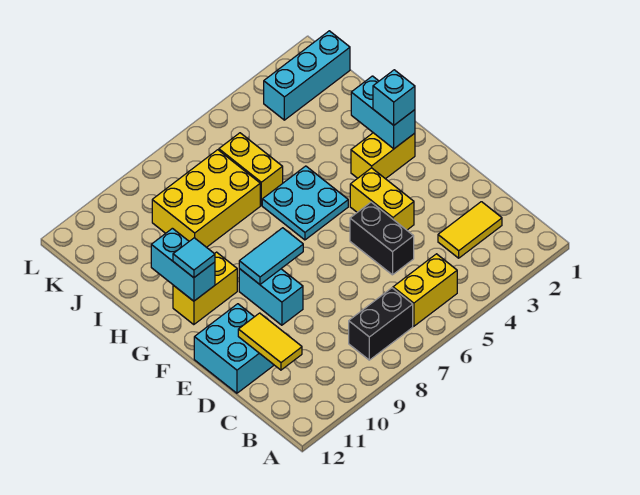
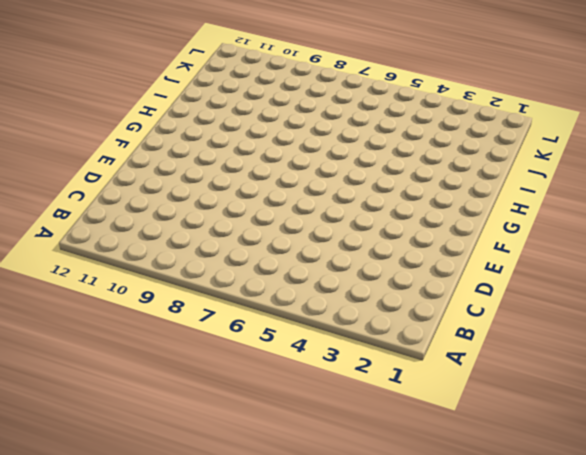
none -> yellow 1x2 brick [393,254,457,326]
none -> black 1x2 brick [349,288,413,360]
none -> yellow 1x2 tile [438,202,502,258]

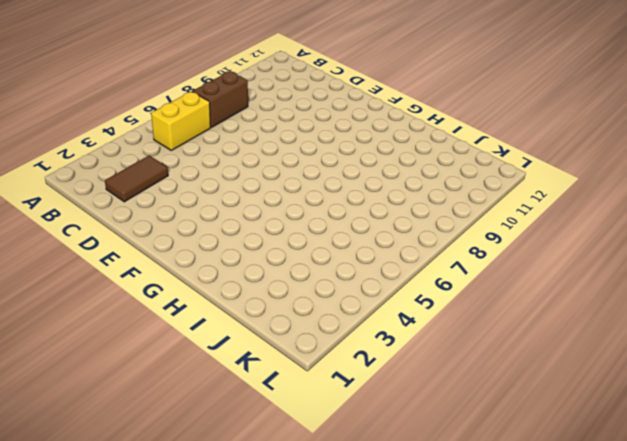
brown 1x2 brick [192,71,248,127] -> black 1x2 brick [349,288,413,360]
brown 1x2 tile [105,156,168,202] -> yellow 1x2 tile [438,202,502,258]
none -> black 1x2 brick [350,202,414,275]
none -> cyan 2x2 brick [194,304,274,393]
none -> yellow 1x2 brick [350,168,414,230]

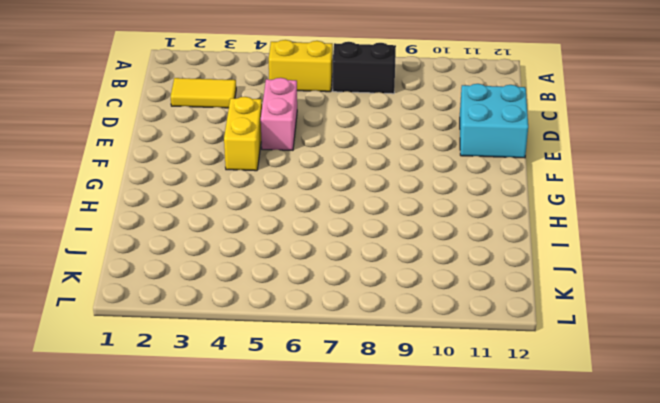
pink 1x2 brick [261,78,297,150] -> black 1x2 brick [350,202,414,275]
none -> cyan 1x2 brick [239,269,303,325]
none -> yellow 1x2 brick [351,133,415,179]
none -> cyan 2x2 plate [262,166,348,240]

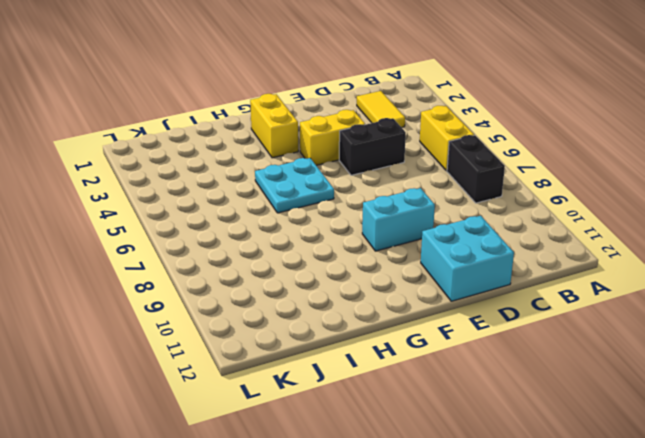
none -> yellow 1x2 brick [173,252,237,325]
none -> yellow 1x2 brick [219,133,283,205]
none -> yellow 2x3 brick [152,150,260,247]

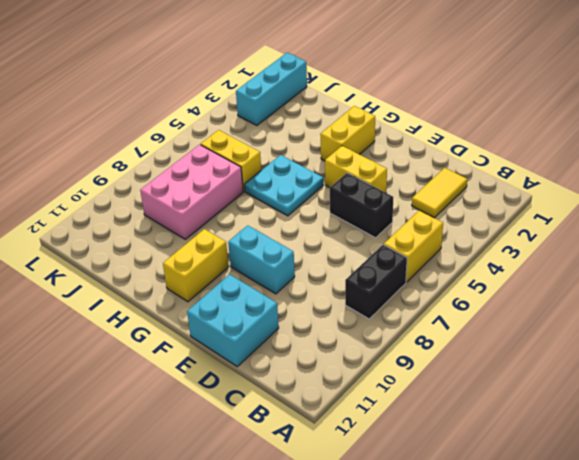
pink 2x3 brick [140,145,243,239] -> yellow 2x3 brick [152,150,260,247]
none -> yellow 1x2 tile [238,313,302,370]
none -> cyan 1x2 tile [239,228,303,284]
none -> cyan 1x2 brick [351,76,415,149]

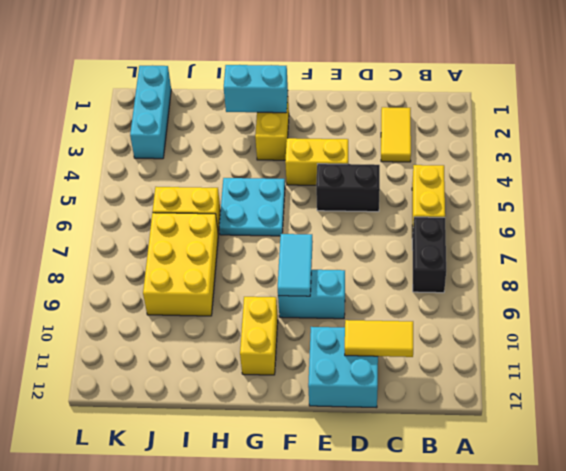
none -> cyan 1x2 brick [151,228,215,301]
none -> cyan 1x1 brick [373,70,415,125]
none -> cyan 1x1 tile [173,238,215,278]

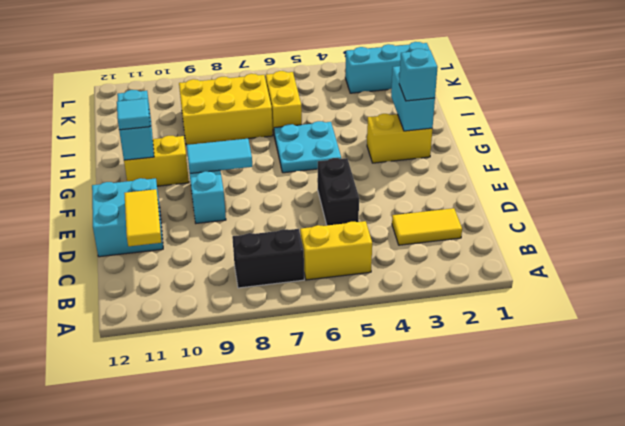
none -> yellow 1x2 brick [350,168,414,230]

